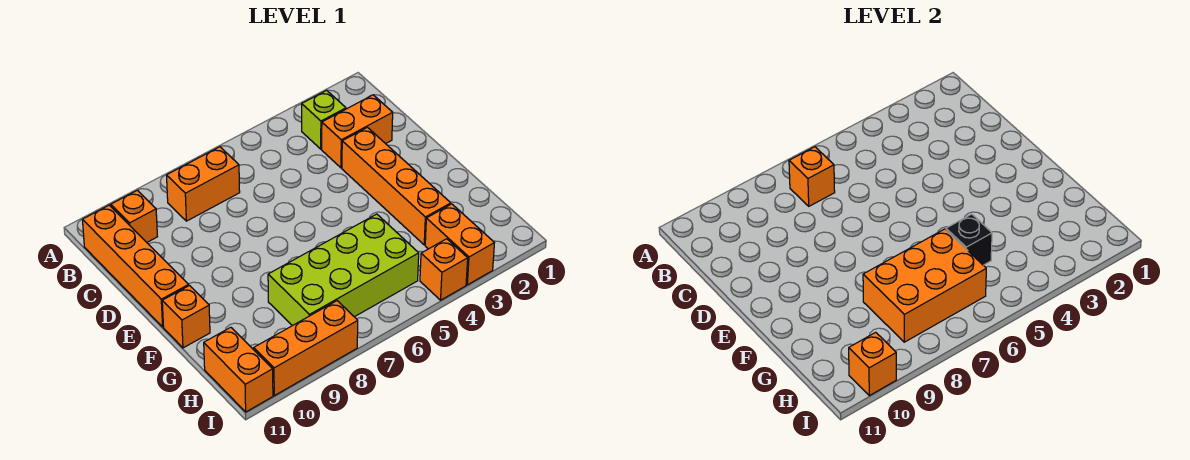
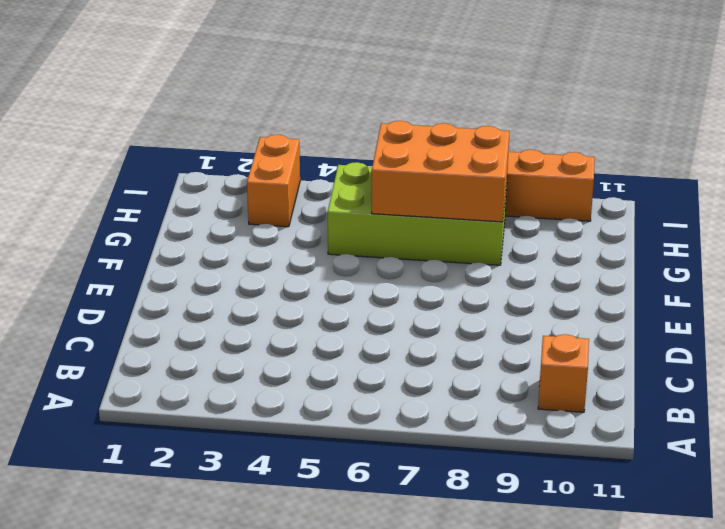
none -> lime 1x1 brick [302,90,346,149]
none -> orange 1x2 brick [167,147,240,221]
none -> orange 1x4 brick [82,205,189,327]

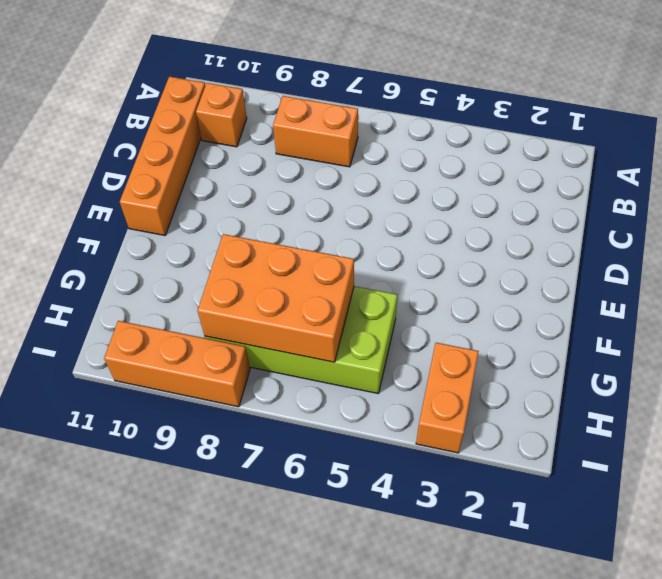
none -> lime 1x1 brick [302,90,346,149]
none -> orange 1x2 brick [322,95,393,168]
none -> orange 1x4 brick [342,127,451,245]

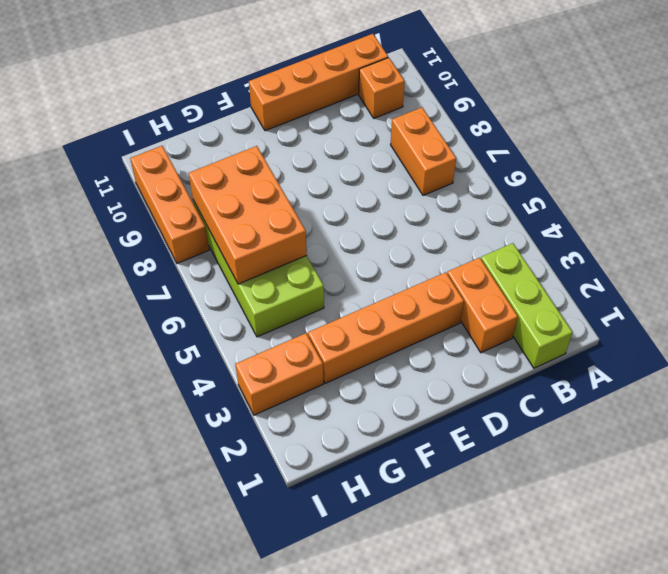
lime 1x3 brick [481,243,572,368] -> lime 1x1 brick [302,90,346,149]
none -> orange 1x1 brick [162,286,210,348]
none -> orange 1x2 brick [204,327,273,412]
none -> orange 1x1 brick [420,239,468,300]

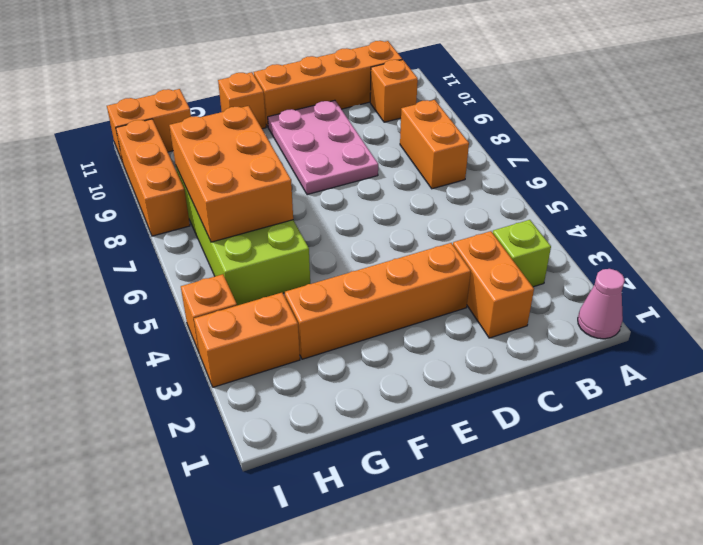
pink 1x1 cone [578,269,625,339] -> none
pink 2x3 plate [268,100,378,195] -> none
none -> orange 1x1 brick [789,147,835,206]
none -> black 1x1 brick [946,214,992,265]
none -> orange 1x1 brick [849,332,896,396]

